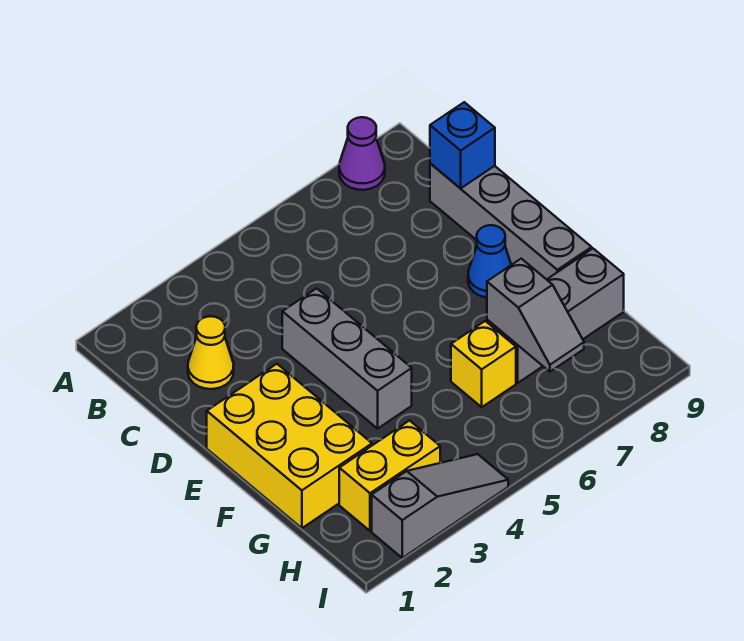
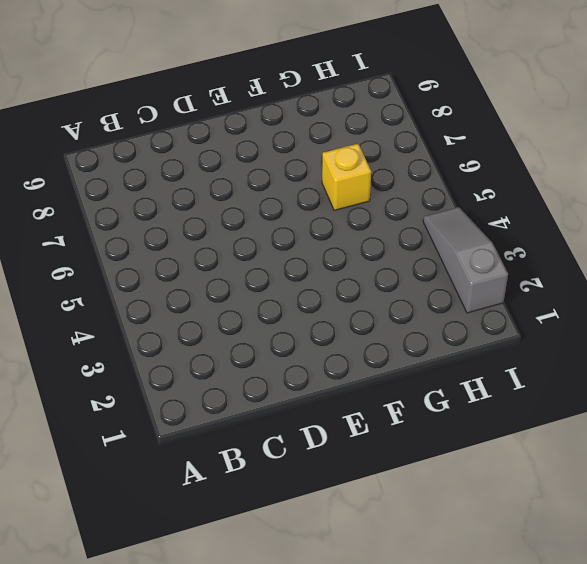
none -> purple 1x1 cone [339,117,385,190]
none -> yellow 1x1 cone [188,316,234,389]
none -> grey 1x4 brick [430,164,592,280]

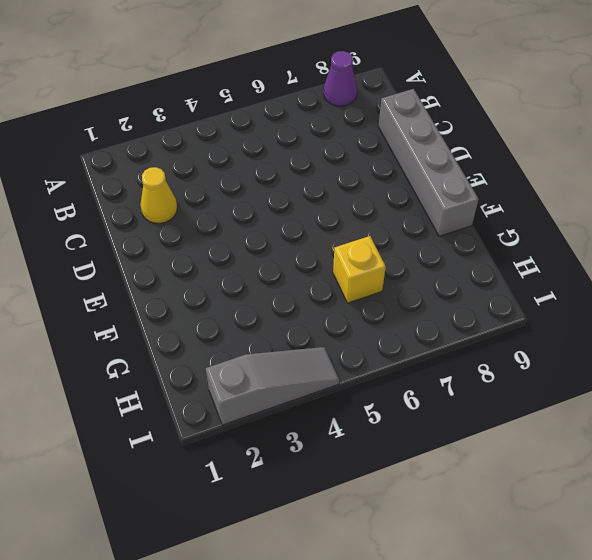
none -> grey 1x3 brick [282,288,412,429]
none -> yellow 2x3 brick [207,364,372,528]
none -> blue 1x1 cone [468,225,511,298]

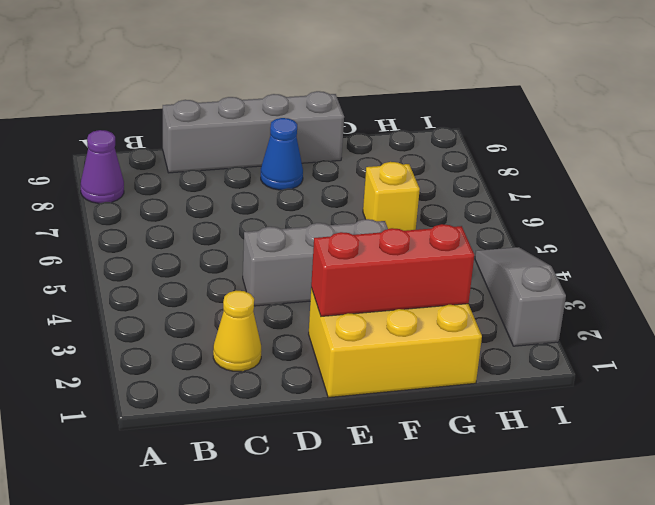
red 1x3 brick [311,224,474,316] -> none
none -> grey 1x3 brick [487,249,624,383]
none -> yellow 1x2 brick [339,421,440,531]
none -> blue 1x1 brick [430,102,495,188]

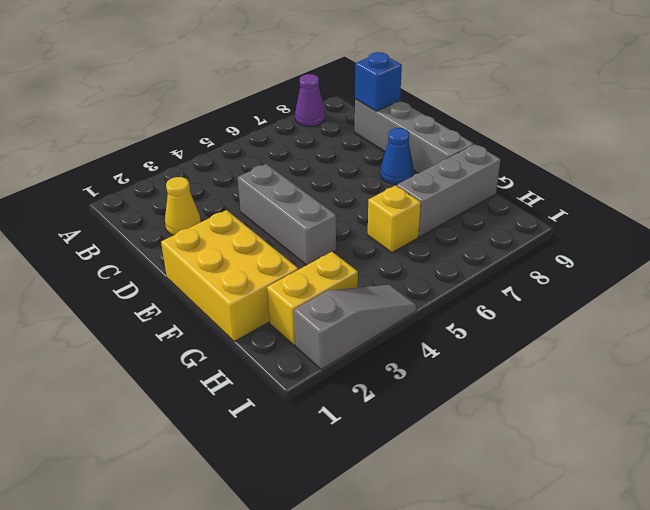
none -> grey 1x2 slope [487,259,584,372]

